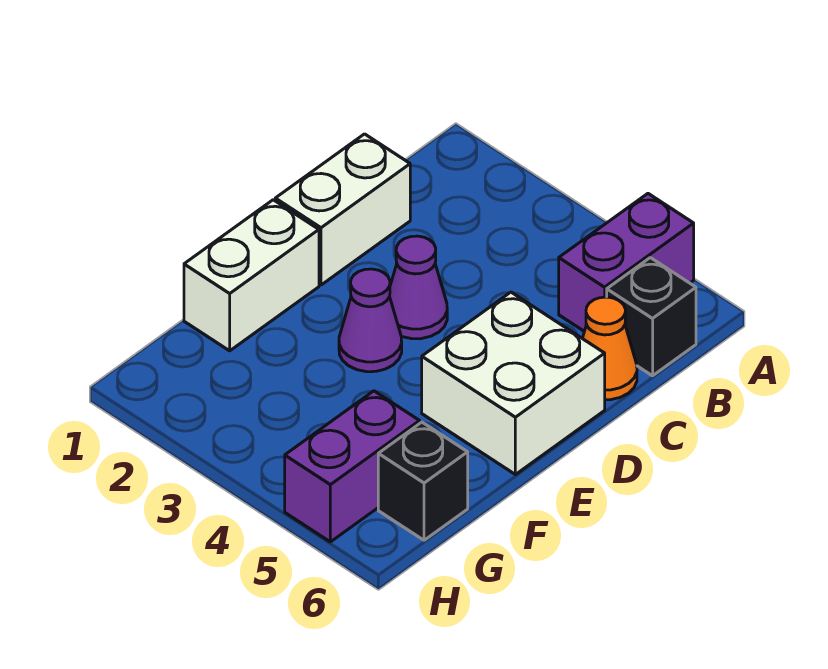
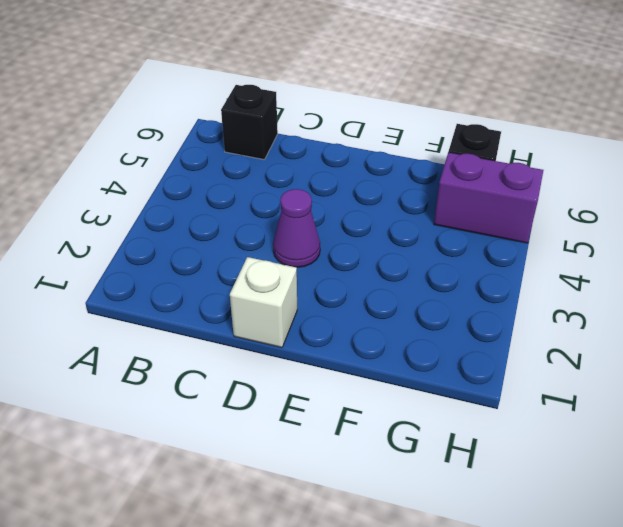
white 1x1 brick [230,257,297,348] -> white 1x2 brick [275,134,410,285]
none -> purple 1x2 brick [559,194,694,331]
none -> orange 1x1 cone [582,297,637,400]

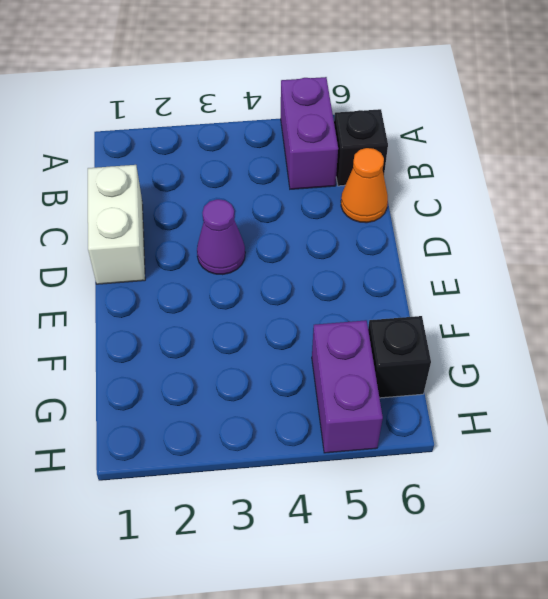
none -> white 2x2 brick [422,292,605,474]
none -> white 1x2 brick [184,200,319,351]

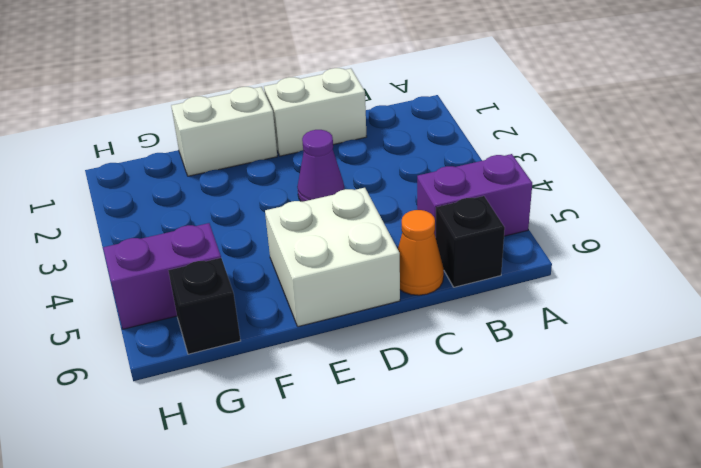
none -> purple 1x1 cone [339,269,402,372]

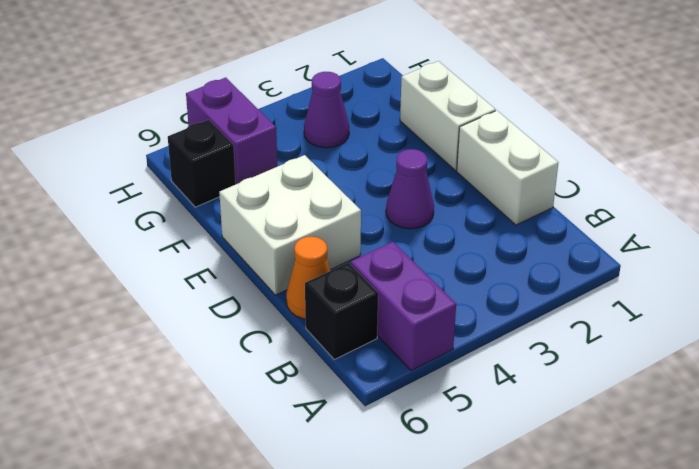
purple 1x1 cone [304,72,349,148] -> purple 1x1 cone moved to [339,269,402,372]

